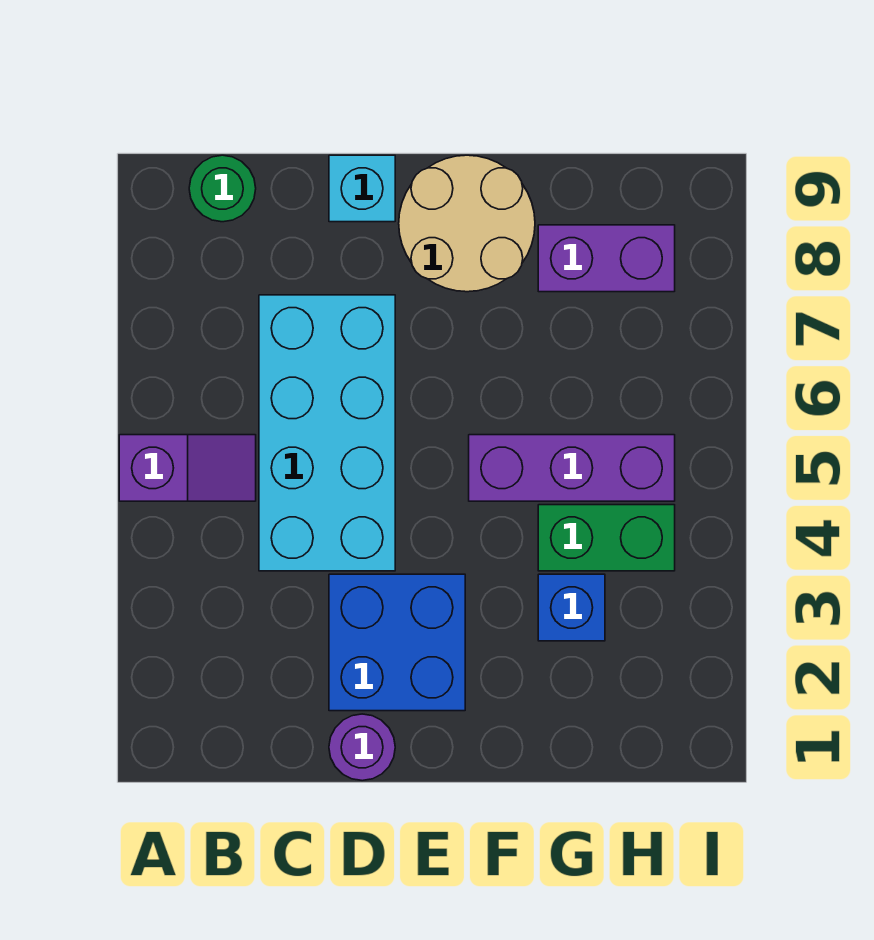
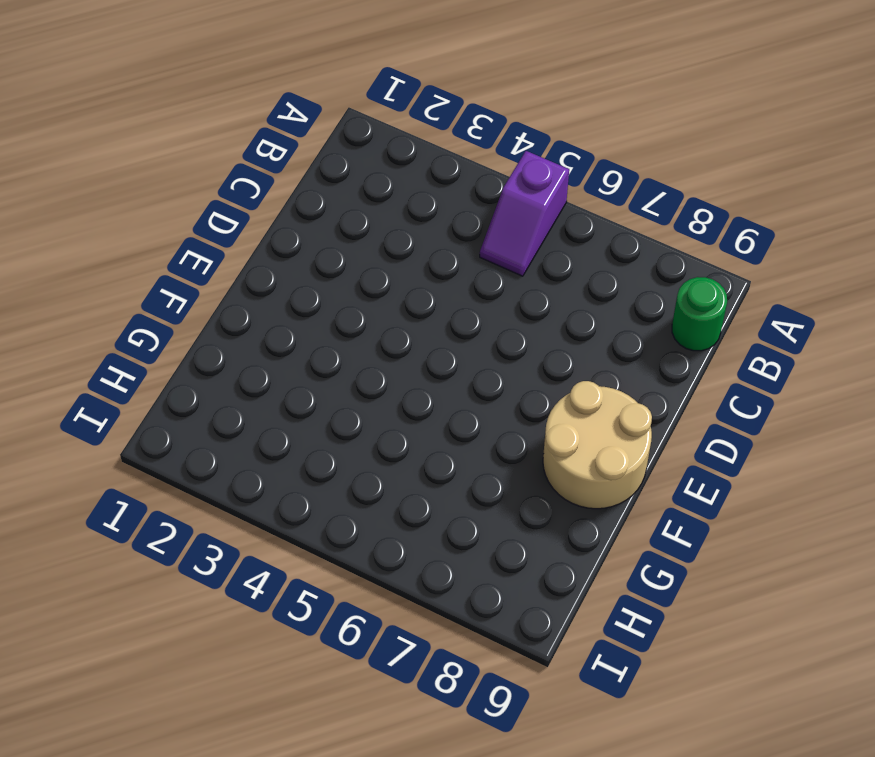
none -> cyan 2x4 brick [259,295,395,571]
none -> purple 1x1 round brick [329,714,395,781]

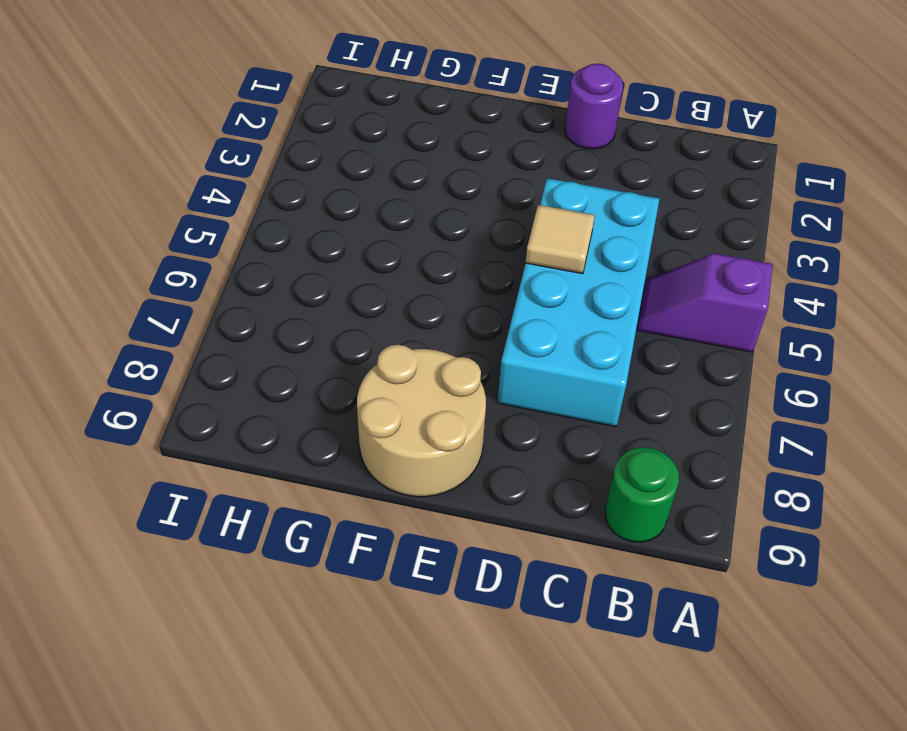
tan 1x1 tile [526,205,595,274] -> none
none -> blue 2x2 brick [329,574,465,711]
none -> cyan 1x1 brick [329,155,395,222]

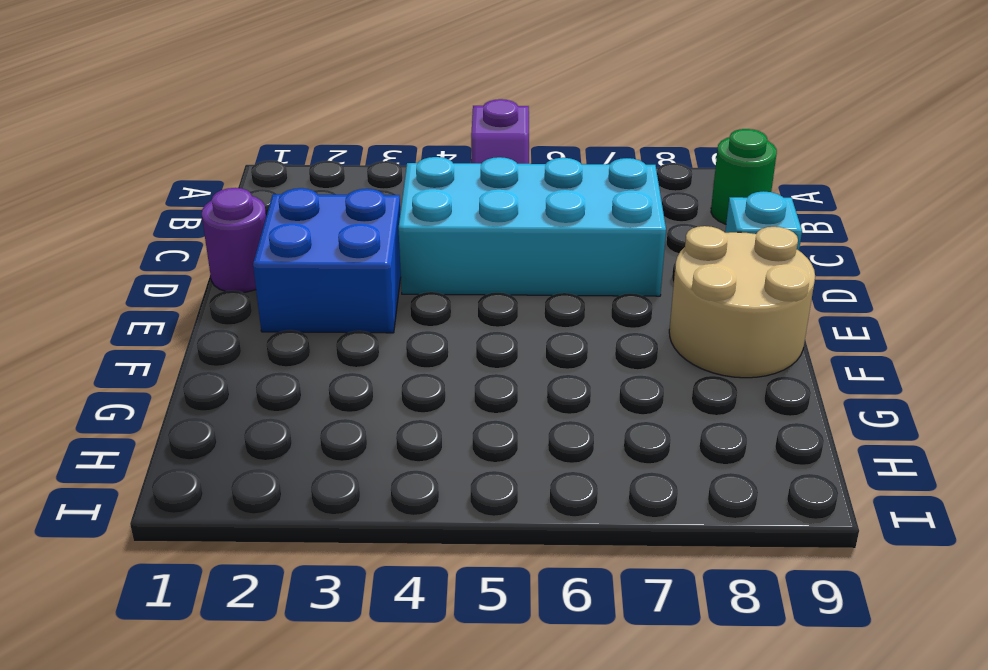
none -> purple 1x3 brick [469,435,675,501]
none -> blue 1x1 brick [538,574,605,641]

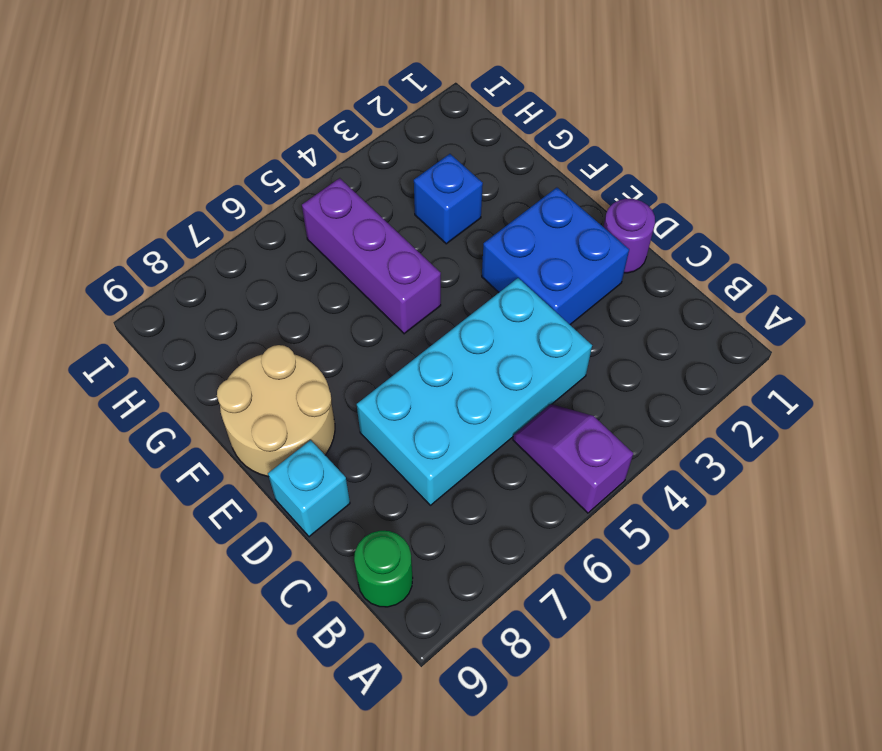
none -> green 1x2 brick [538,505,675,571]
none -> purple 1x2 brick [538,225,675,292]

